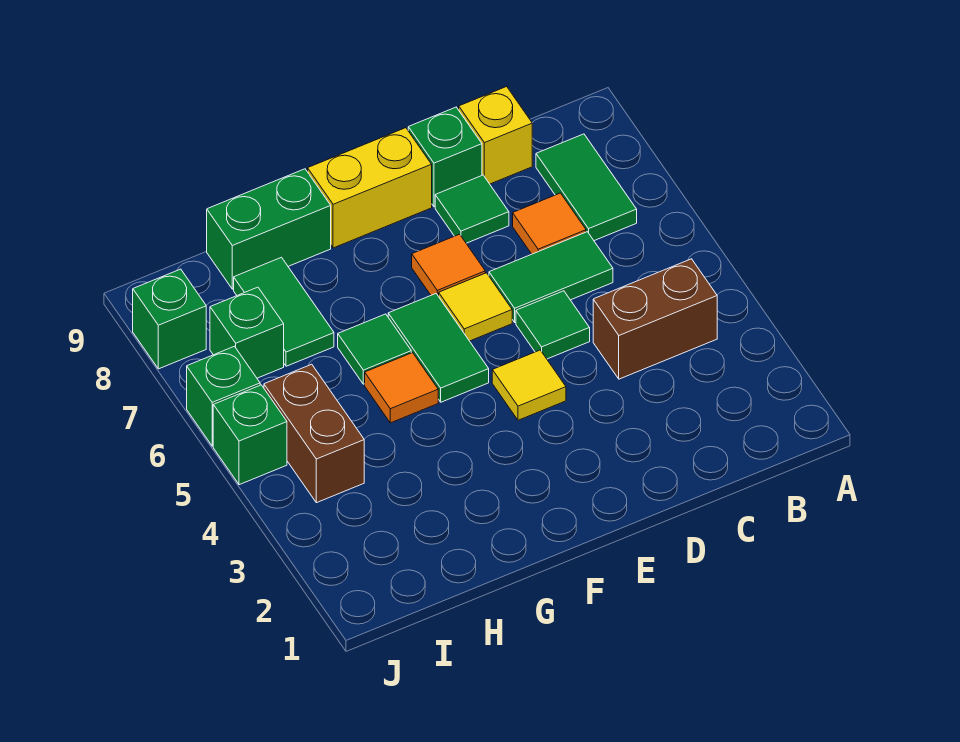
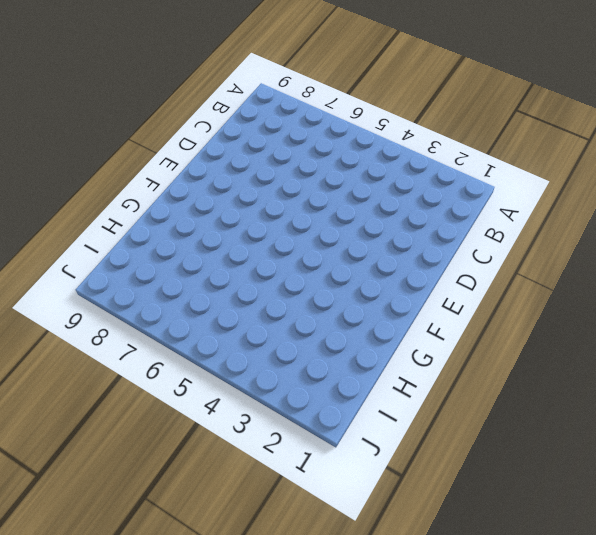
none -> brown 1x2 brick [593,259,717,379]
none -> green 1x2 tile [536,134,637,241]
none -> green 1x2 tile [489,232,613,322]

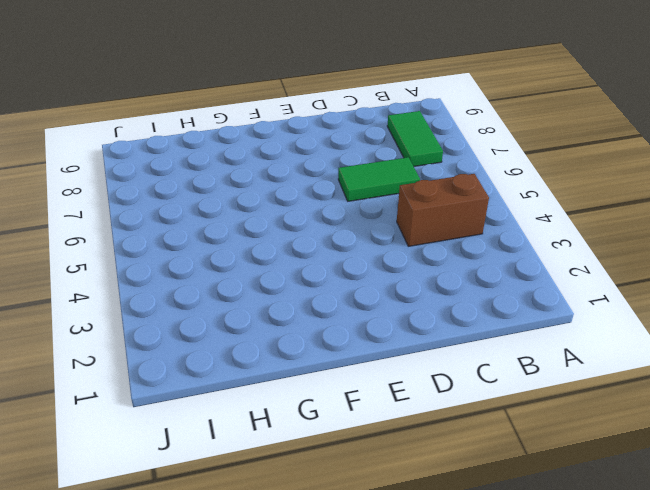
none -> orange 1x1 tile [513,193,586,254]
none -> yellow 1x1 brick [459,87,532,184]
none -> green 1x1 tile [516,291,590,359]

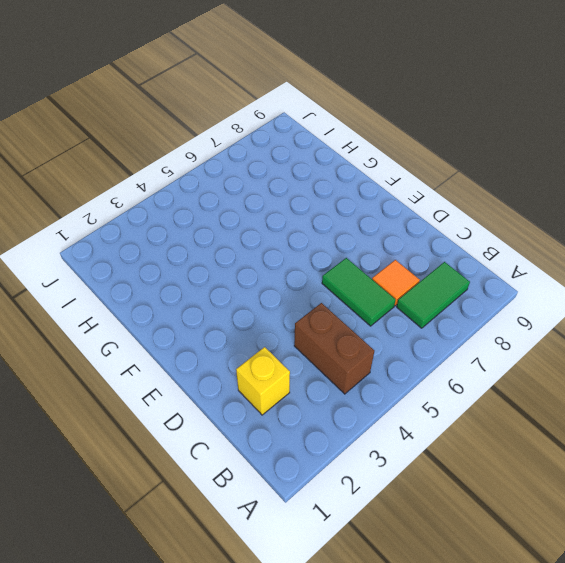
yellow 1x1 brick [236,347,290,415] -> yellow 1x1 brick moved to [459,87,532,184]
none -> green 1x1 tile [516,291,590,359]
none -> green 1x1 tile [435,175,509,243]
none -> green 1x1 brick [408,107,482,207]

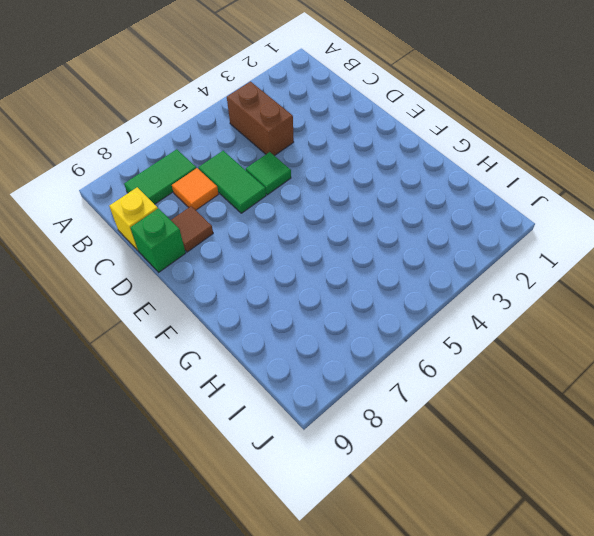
brown 1x1 tile [171,206,213,252] -> green 1x1 tile [435,175,509,243]
none -> yellow 1x1 tile [492,350,566,420]
none -> yellow 1x1 tile [439,273,512,341]
none -> orange 1x1 tile [412,234,485,296]

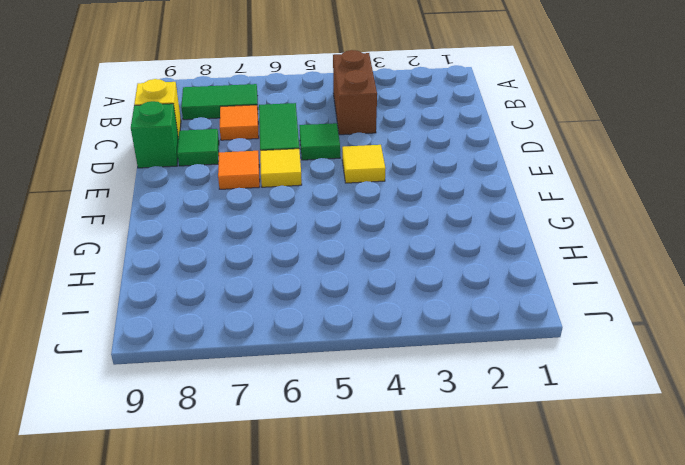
none -> yellow 1x2 brick [308,128,432,248]
none -> green 1x2 tile [388,294,489,402]
none -> orange 1x1 tile [365,353,438,423]

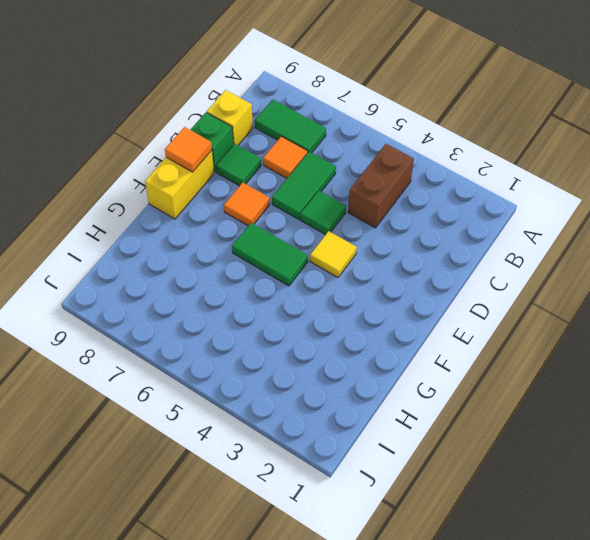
orange 1x1 tile [165,127,212,172] -> orange 1x1 tile moved to [365,353,438,423]
none -> yellow 1x1 tile [439,273,512,341]
none -> green 1x1 tile [338,314,411,384]
none -> green 1x2 brick [207,169,331,289]

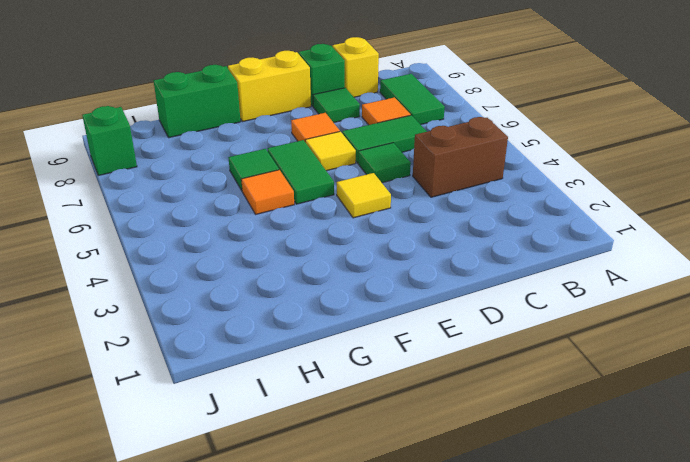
none -> green 1x2 tile [234,257,334,366]
none -> brown 1x2 brick [264,364,364,503]
none -> green 1x1 brick [210,287,284,378]

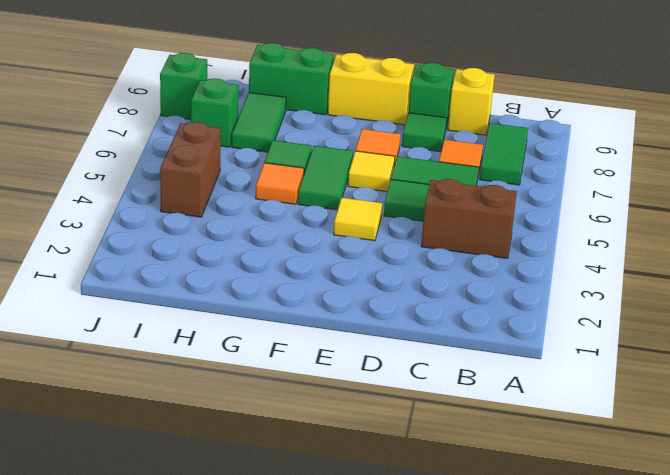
none -> green 1x1 brick [213,385,287,485]
none -> green 1x1 brick [187,346,260,446]

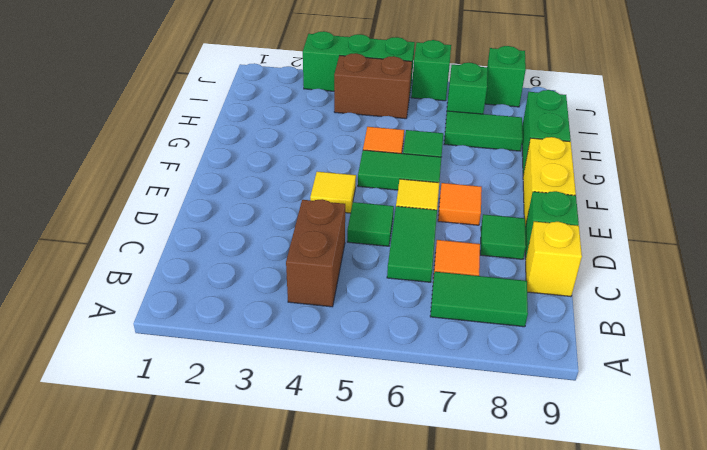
green 1x3 brick [303,31,415,91] -> green 1x1 brick [213,385,287,485]

